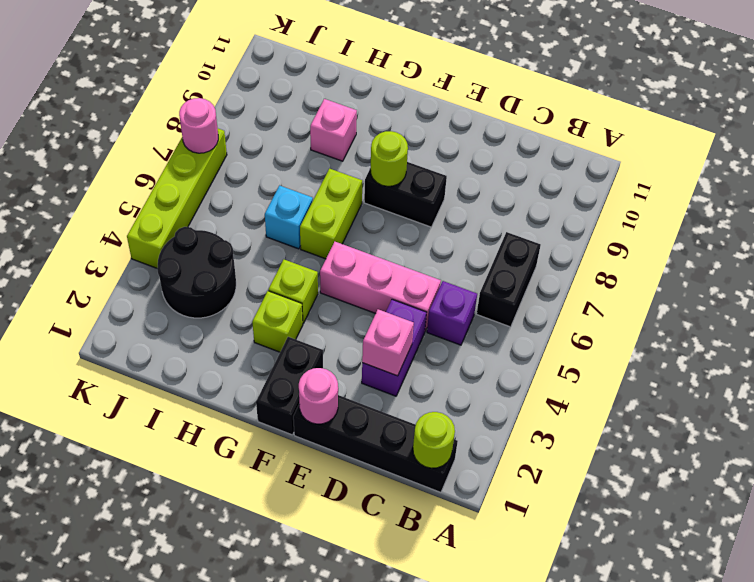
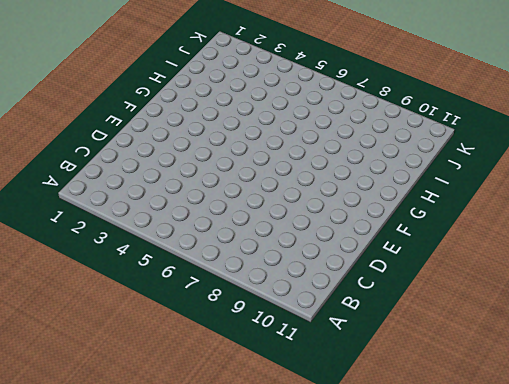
none -> black 1x4 brick [293,395,458,492]
none -> black 1x2 brick [477,232,541,327]
none -> purple 1x1 brick [427,281,477,345]

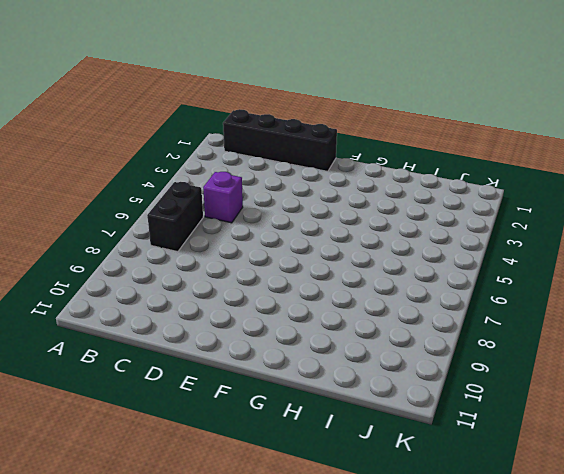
none -> purple 1x2 brick [362,299,426,396]
none -> pink 1x3 brick [320,242,441,331]
none -> black 1x2 brick [364,162,447,227]

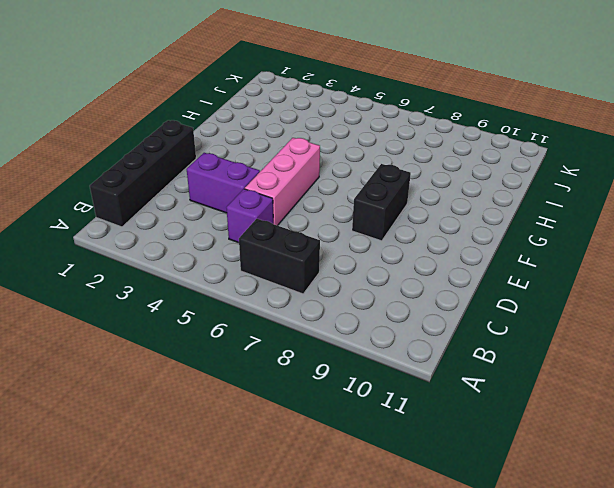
none -> black 1x2 brick [256,337,323,435]
none -> lime 1x1 brick [252,291,303,352]
none -> lime 1x1 brick [268,259,318,323]

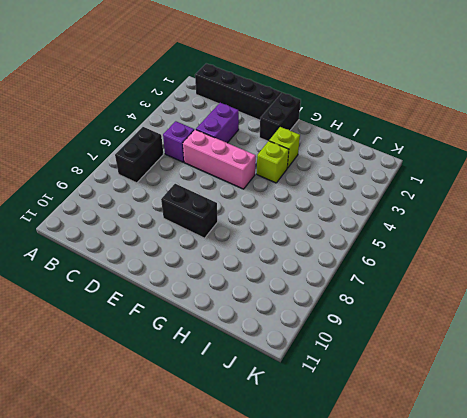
none -> lime 1x2 brick [300,168,362,259]
none -> cyan 1x1 brick [265,186,313,249]
none -> pink 1x1 brick [310,99,357,161]

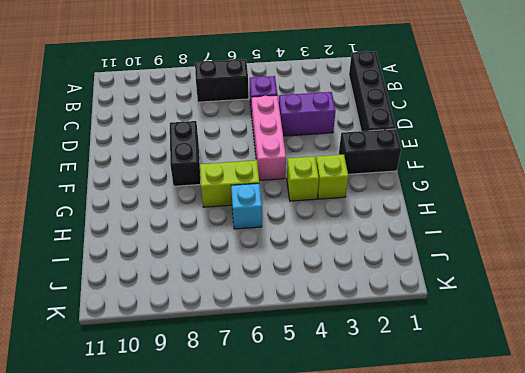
none -> pink 1x1 brick [310,99,357,161]
none -> black 2x2 round brick [157,227,236,318]
none -> lime 1x4 brick [127,129,227,268]

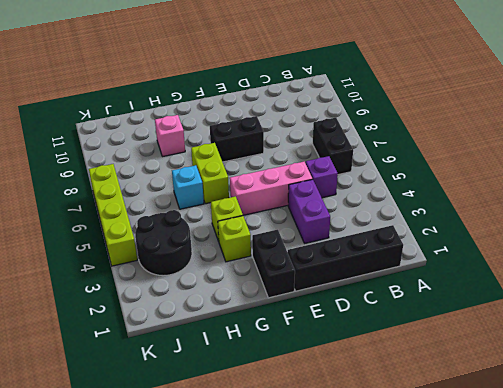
none -> lime 1x1 round brick [413,412,455,468]
none -> pink 1x1 brick [362,309,414,376]
none -> pink 1x1 round brick [299,368,338,424]

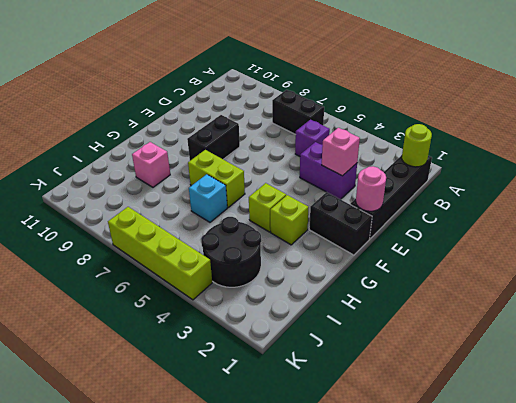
none -> pink 1x3 brick [320,242,441,331]
none -> lime 1x1 round brick [370,131,408,186]
none -> pink 1x1 round brick [179,98,218,153]

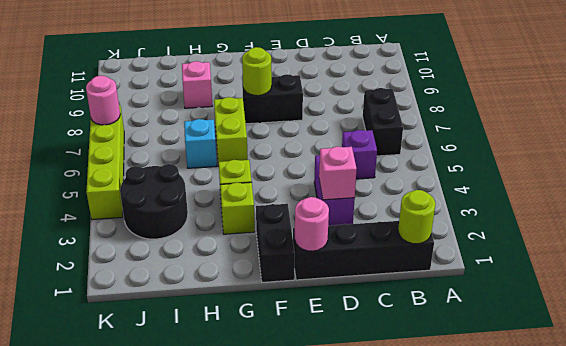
none -> pink 1x3 brick [320,242,441,331]

